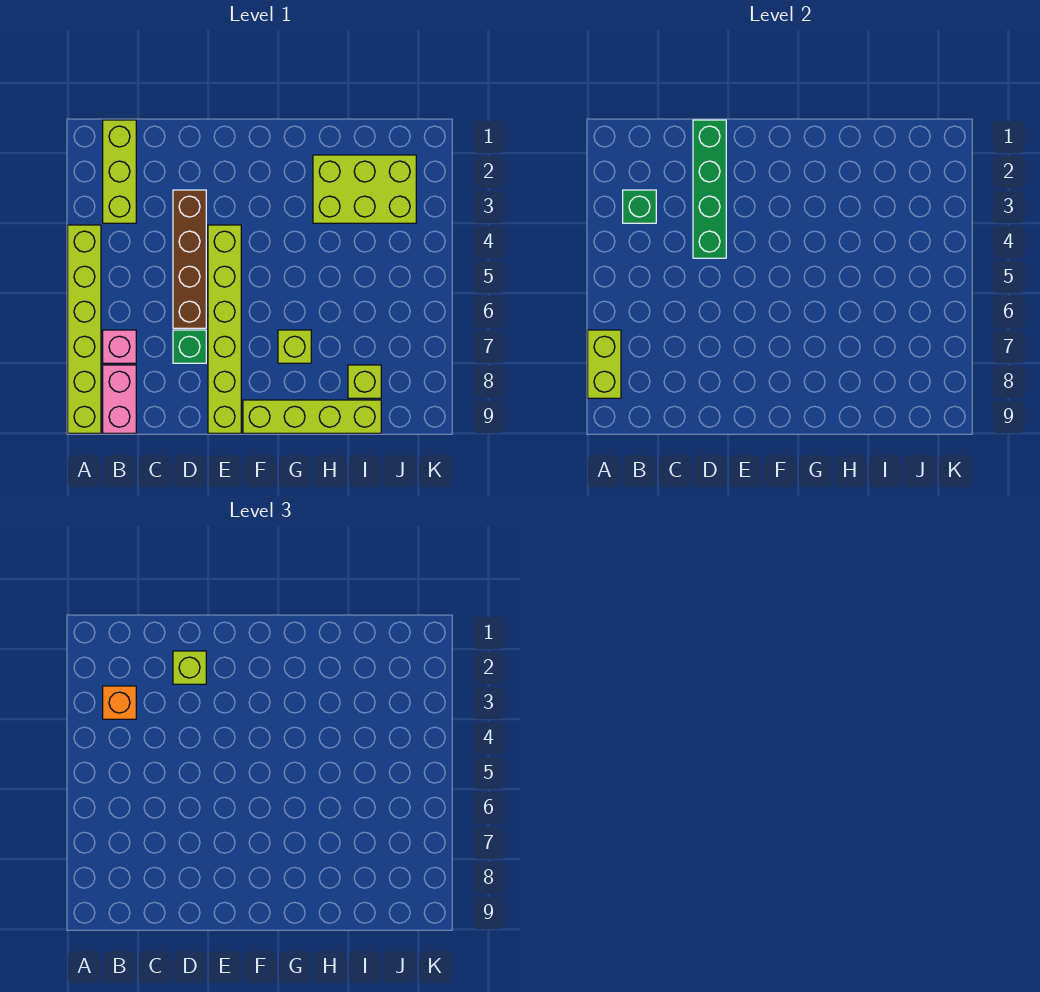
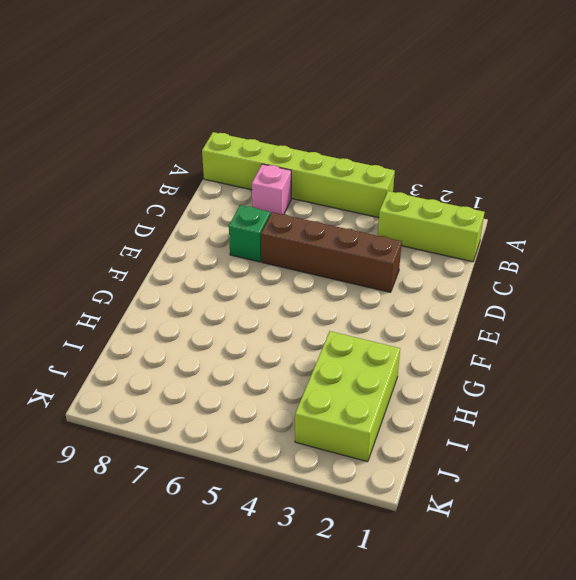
none -> pink 1x2 brick [103,365,136,433]
none -> lime 1x6 brick [208,225,241,433]
none -> lime 1x4 brick [243,400,381,433]

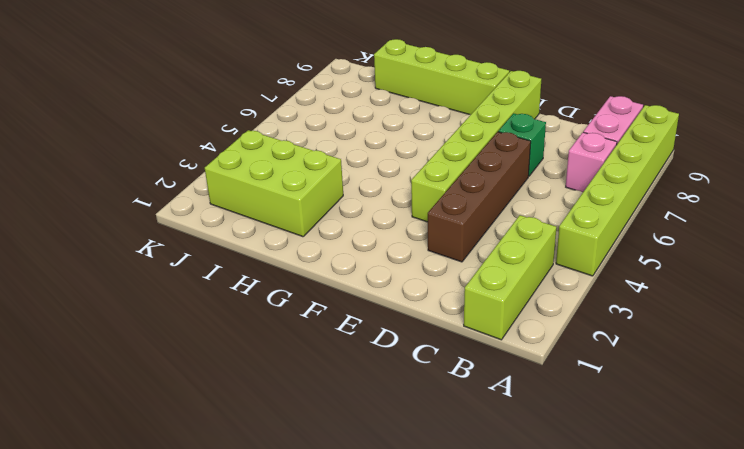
none -> lime 1x1 brick [278,330,311,363]
none -> lime 1x1 brick [348,365,381,398]
none -> lime 1x2 brick [588,330,621,398]

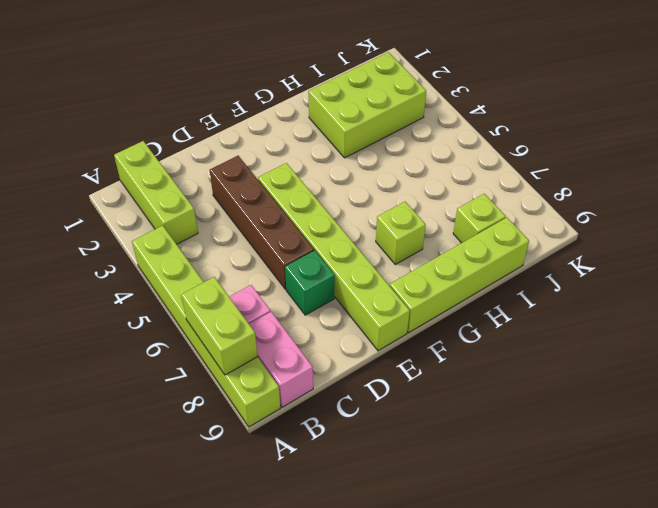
none -> green 1x1 brick [623,190,656,223]
none -> green 1x4 brick [693,120,726,258]
none -> orange 1x1 brick [103,686,136,719]

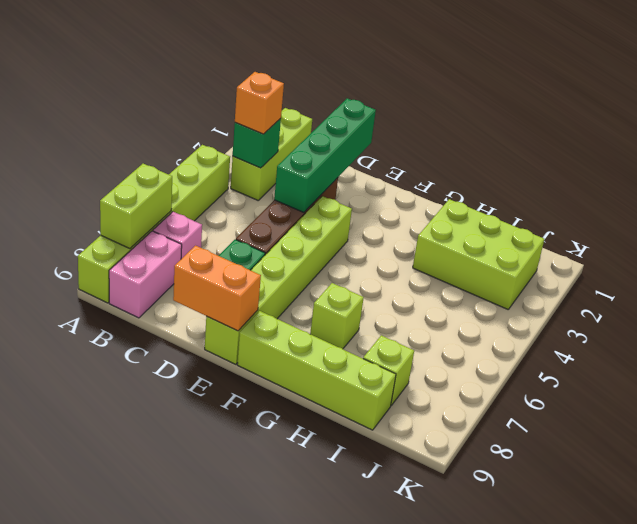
orange 1x2 brick [173,246,261,331] -> none
none -> lime 1x1 brick [173,651,206,684]

